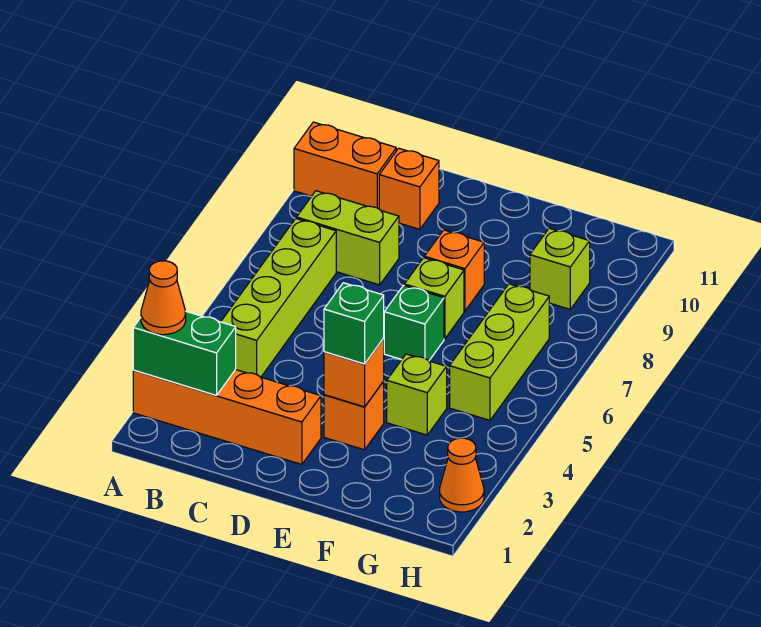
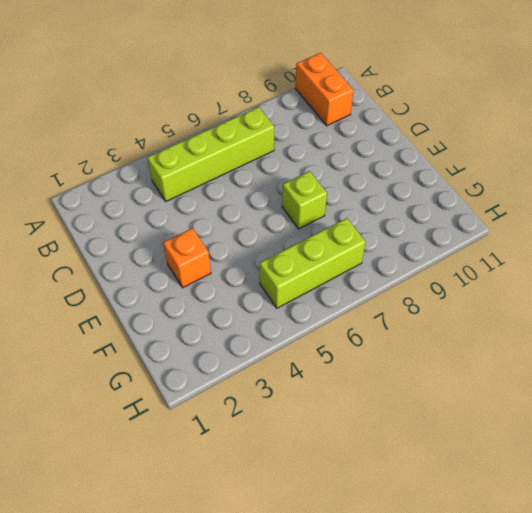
none -> orange 1x4 brick [133,370,321,464]
none -> lime 1x2 brick [297,191,399,285]
none -> orange 1x1 brick [379,148,439,229]

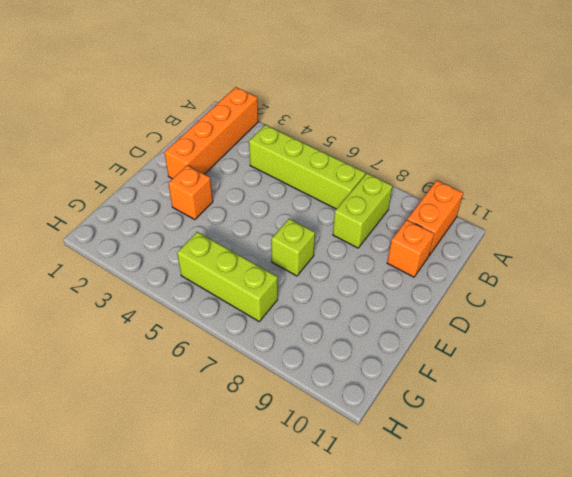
none -> green 1x1 brick [384,285,444,361]
none -> orange 1x1 brick [424,230,484,311]
none -> lime 1x1 brick [387,354,447,435]

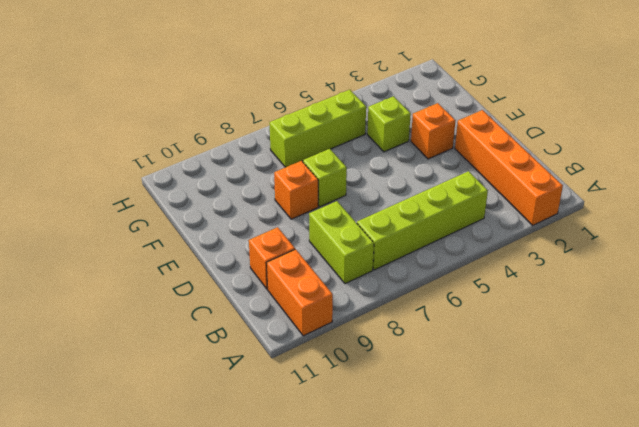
none -> green 1x1 brick [384,285,444,361]
none -> lime 1x1 brick [530,228,590,309]
none -> orange 1x1 cone [440,438,484,512]

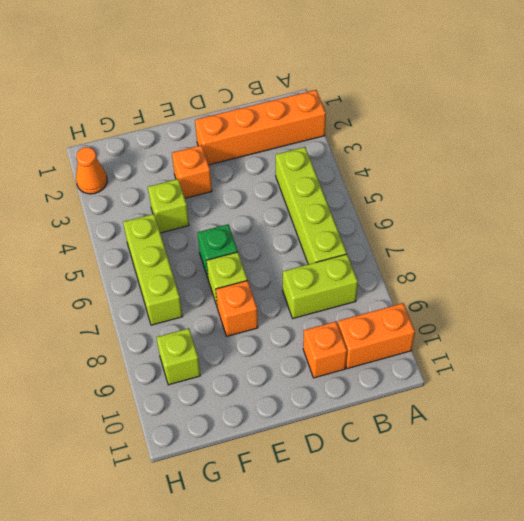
none -> green 1x2 brick [133,311,236,395]
none -> orange 1x1 brick [324,338,384,407]
none -> orange 1x1 cone [141,261,186,335]

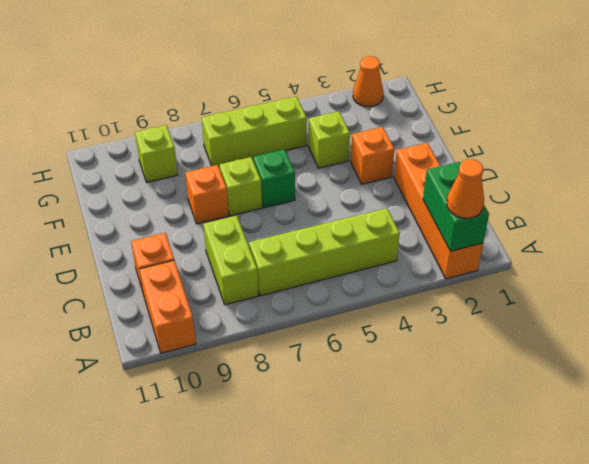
none -> orange 1x1 brick [324,338,384,407]
none -> green 1x1 brick [324,283,384,364]

